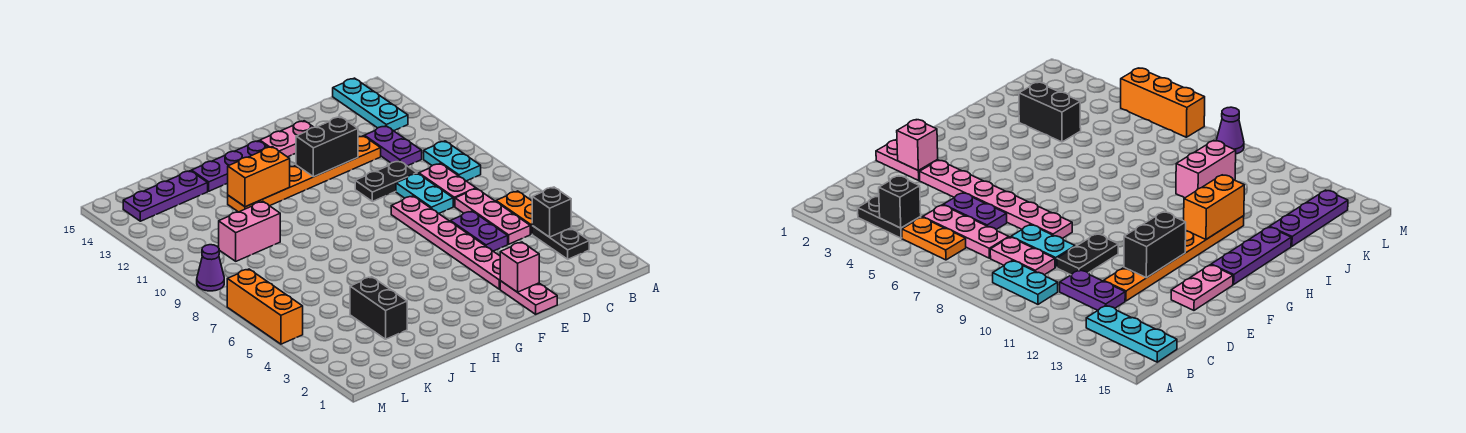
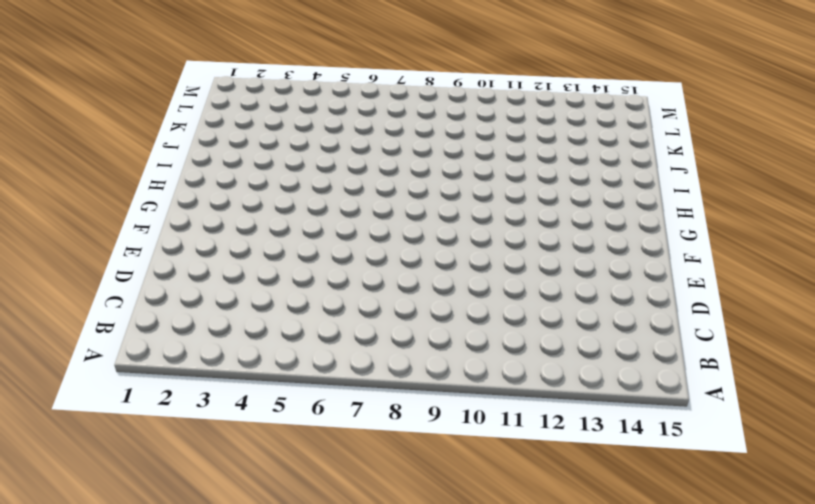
none -> black 1x2 plate [532,226,589,259]
none -> orange 1x2 plate [496,191,533,234]
none -> cyan 1x2 plate [424,141,481,181]

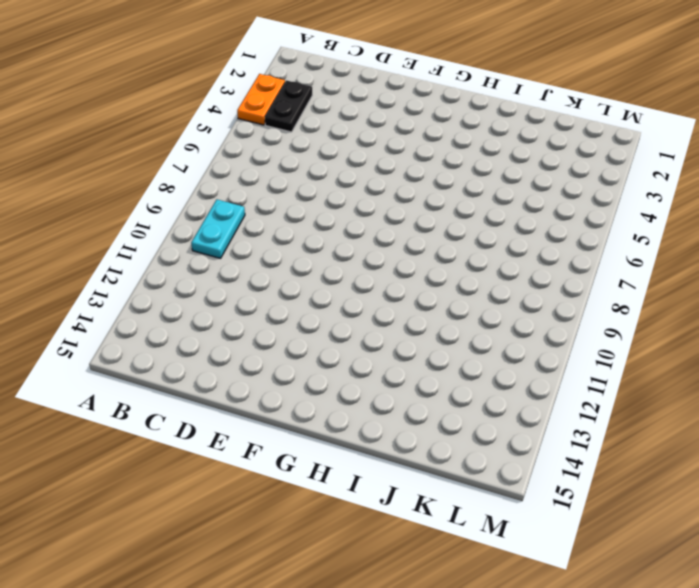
orange 1x2 plate [237,74,285,125] -> orange 1x2 plate moved to [496,191,533,234]
none -> cyan 1x3 plate [333,78,408,131]
none -> pink 1x3 plate [455,189,530,244]
none -> pink 1x2 plate [419,164,476,207]

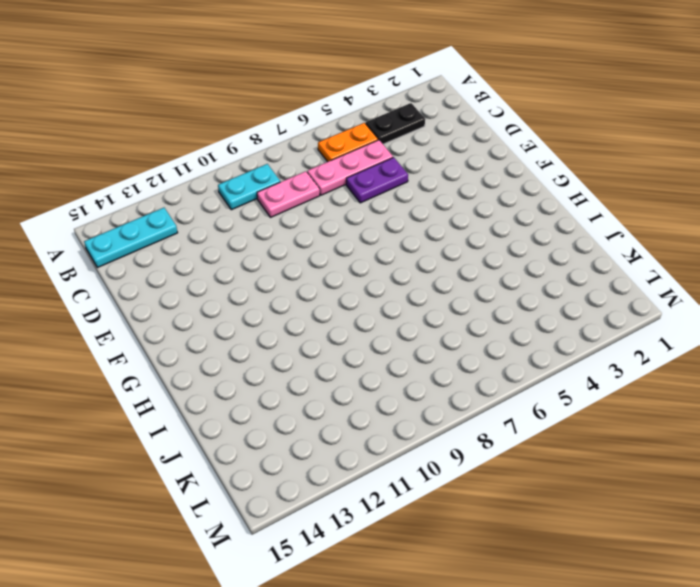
none -> purple 1x2 plate [364,126,422,166]
none -> cyan 1x2 plate [396,173,453,213]
none -> black 1x2 plate [355,161,417,202]

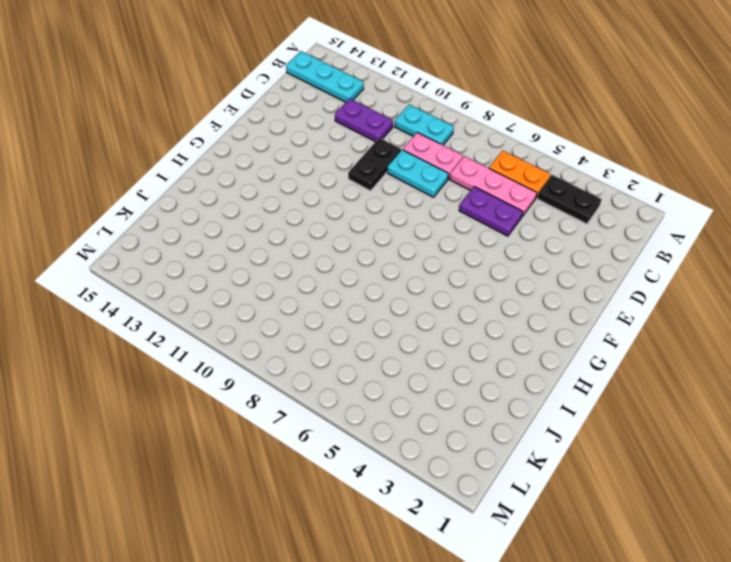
none -> orange 1x6 plate [228,136,381,212]
none -> pink 1x2 plate [500,281,557,314]
none -> pink 1x6 plate [391,196,500,289]

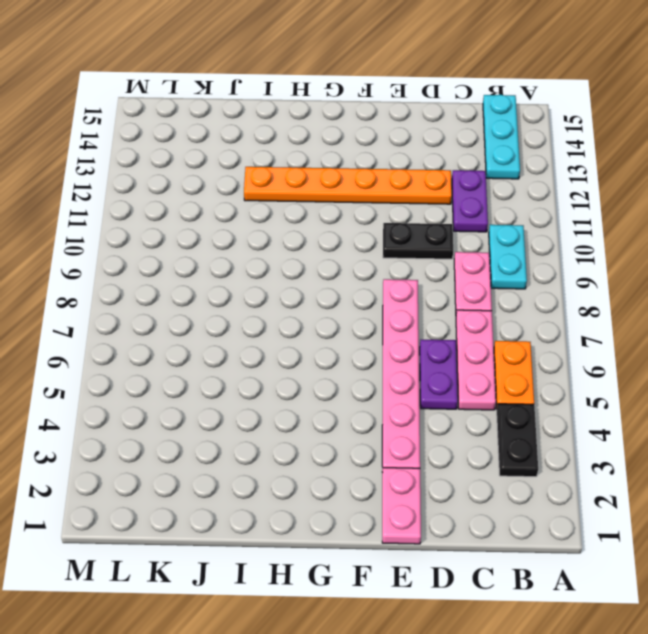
none -> cyan 1x2 plate [396,173,453,213]
none -> pink 1x2 plate [260,121,314,157]
none -> purple 1x3 plate [192,141,268,191]

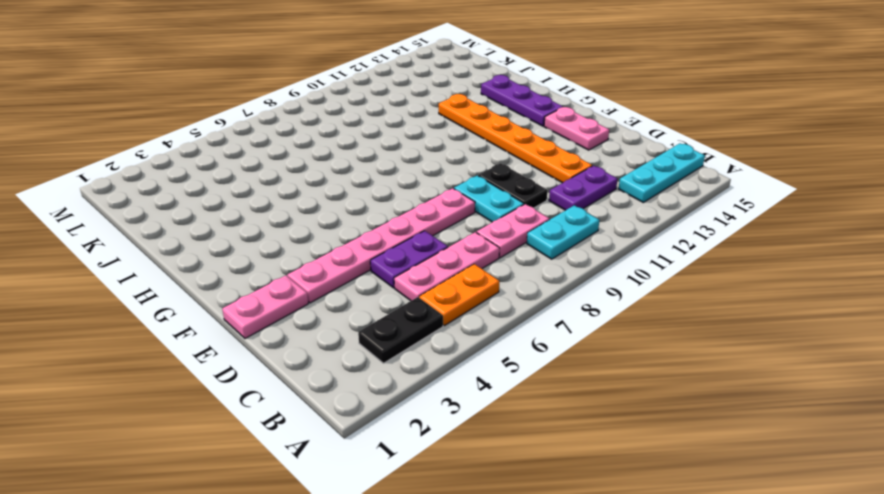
cyan 1x2 plate [454,176,524,222] -> cyan 1x2 plate turned to [396,173,453,213]
none -> black 1x2 brick [350,277,407,339]
none -> pink 1x2 brick [219,202,280,261]
none -> purple 1x3 plate [123,171,208,221]

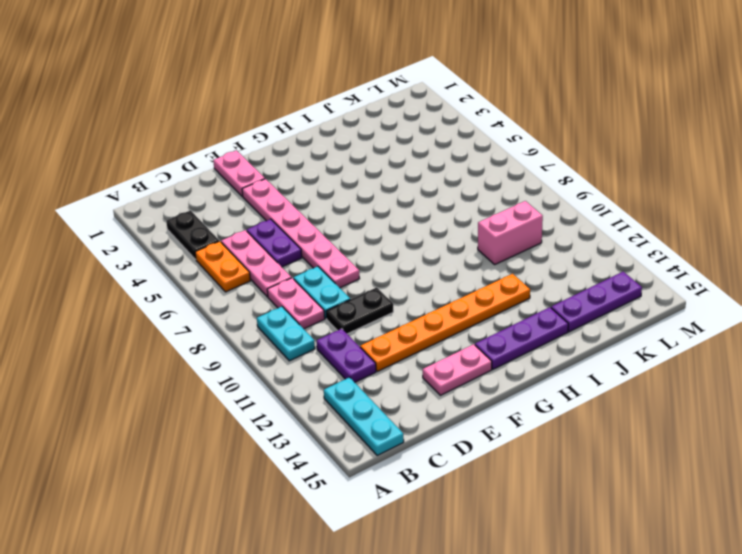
none -> black 1x2 brick [350,277,407,339]
none -> orange 1x3 brick [227,269,303,344]
none -> purple 1x1 cone [197,245,224,291]

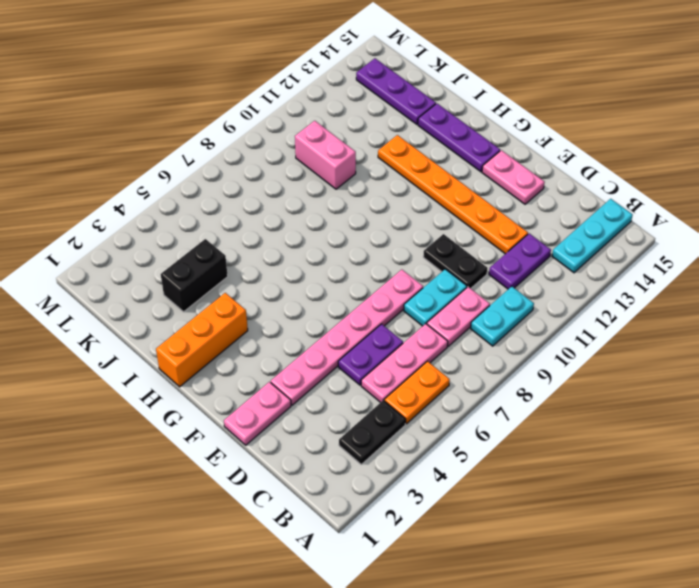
orange 1x3 brick [156,293,248,387] -> orange 1x3 brick moved to [227,269,303,344]
none -> purple 1x1 cone [197,245,224,291]
none -> black 1x1 brick [532,187,571,237]
none -> pink 1x1 brick [500,242,539,292]

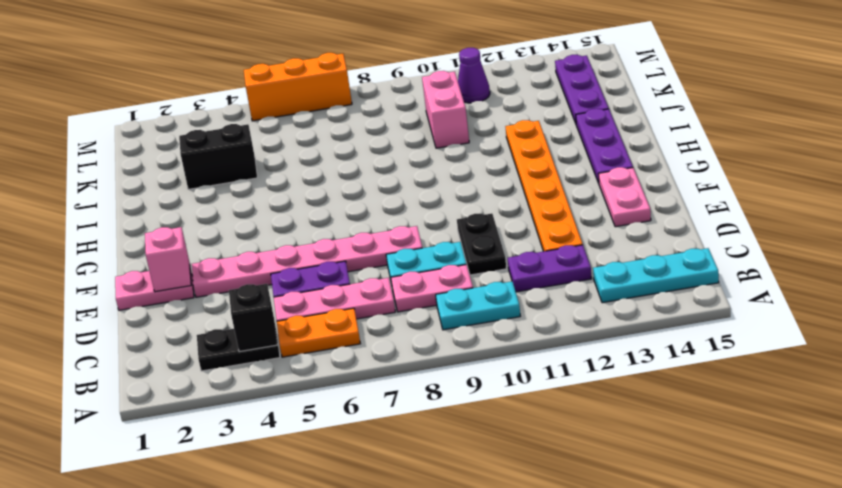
purple 1x1 cone [458,48,490,103] -> purple 1x1 cone moved to [197,245,224,291]
none -> black 1x2 brick [296,117,358,177]
none -> orange 1x2 brick [228,147,290,207]

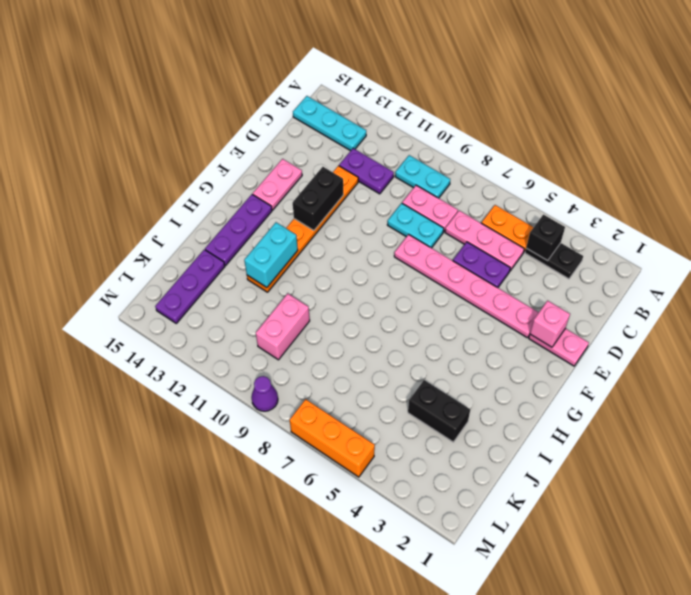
cyan 1x2 brick [244,222,298,288] -> orange 1x2 brick [228,147,290,207]
none -> black 1x2 plate [355,161,417,202]

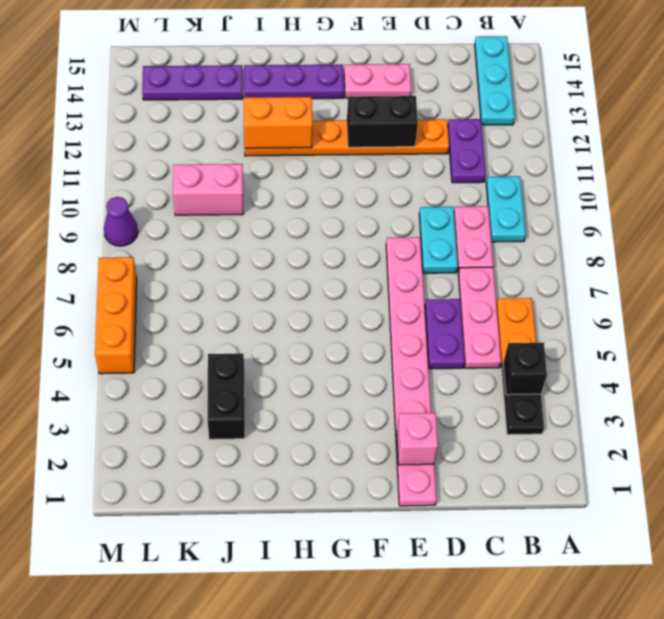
none -> black 1x2 plate [355,161,417,202]

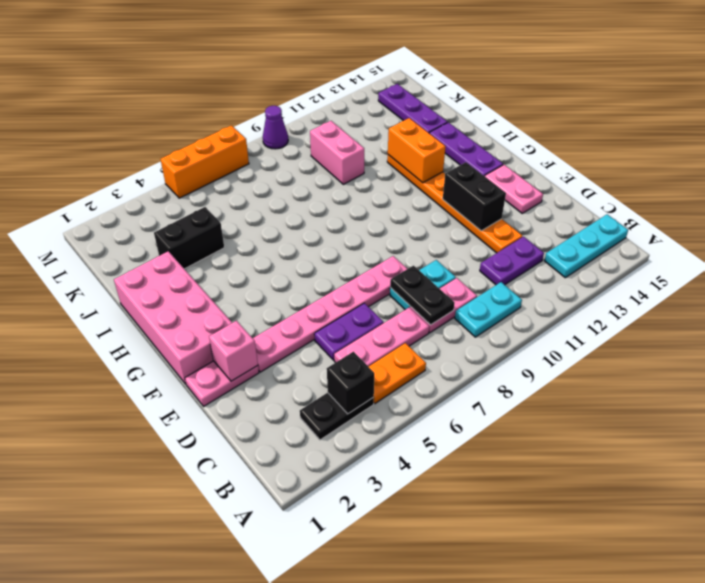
black 1x2 plate [390,266,454,325] -> black 1x2 plate moved to [355,161,417,202]
pink 2x4 brick [114,251,232,384] -> none

